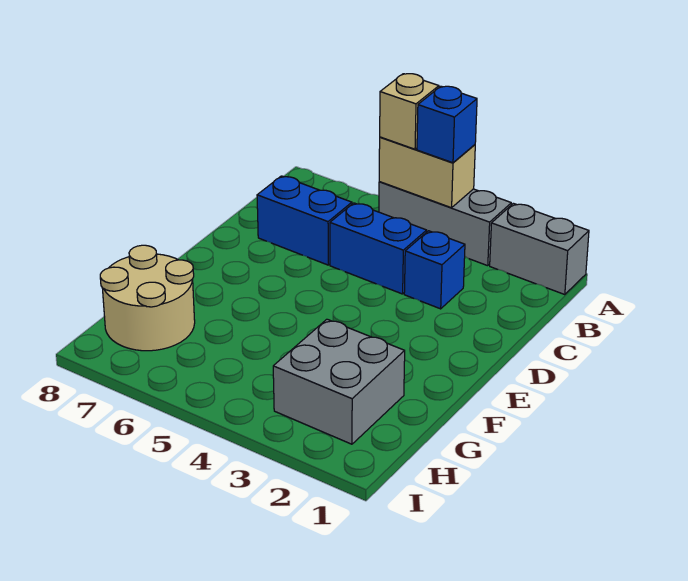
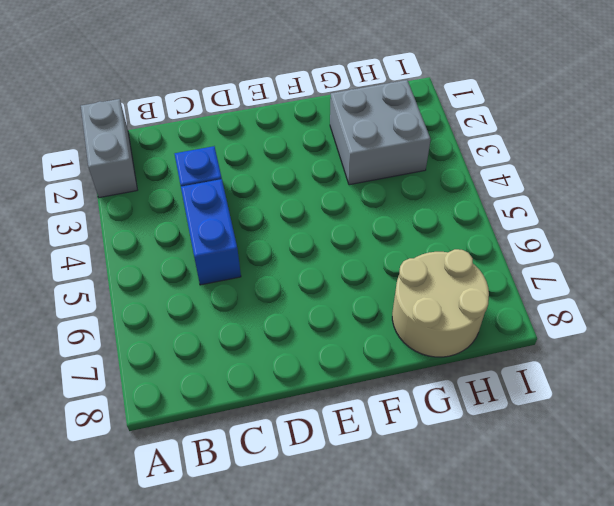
none -> grey 1x3 brick [379,182,511,266]
none -> blue 1x2 brick [257,176,352,265]

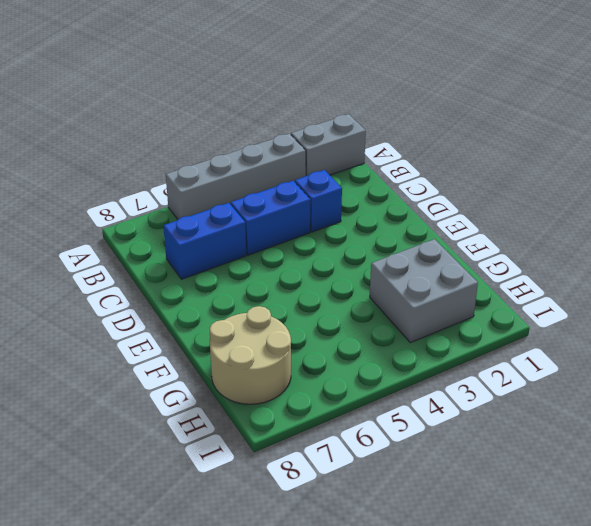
grey 1x4 brick [166,134,306,219] -> grey 1x3 brick [379,182,511,266]
none -> tan 1x2 brick [379,137,475,208]
none -> blue 1x1 brick [417,86,477,163]

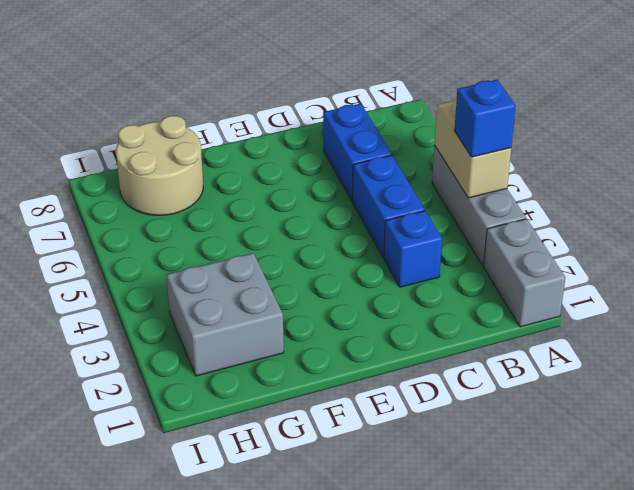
none -> tan 1x1 brick [380,74,439,149]

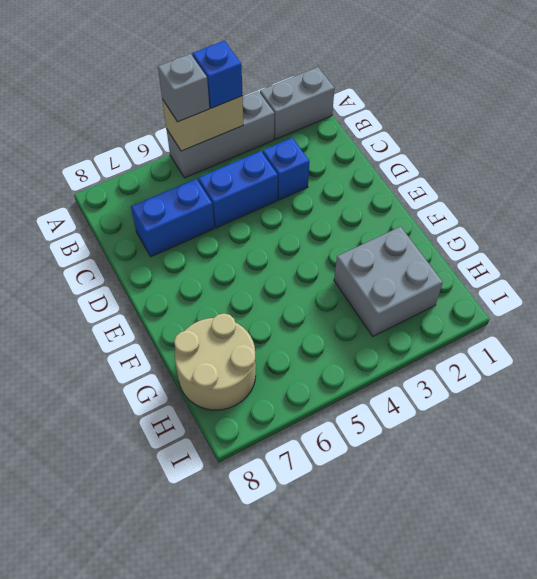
grey 1x1 brick [158,54,209,122] -> tan 1x1 brick [380,74,439,149]

